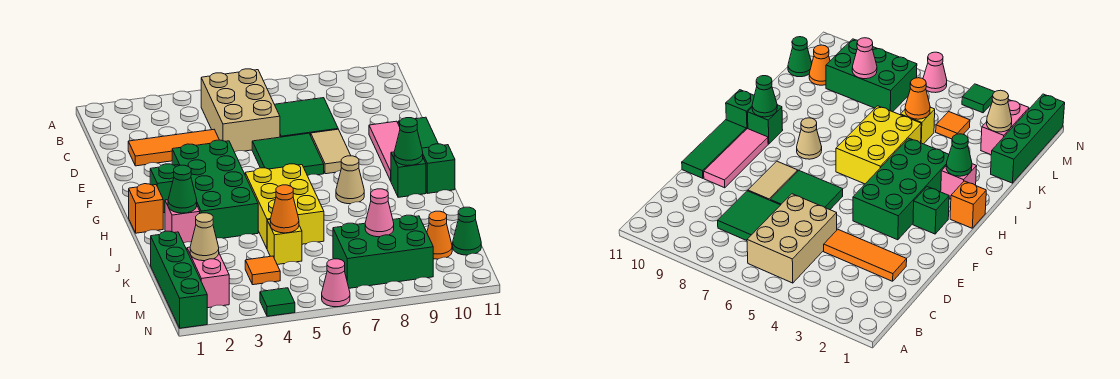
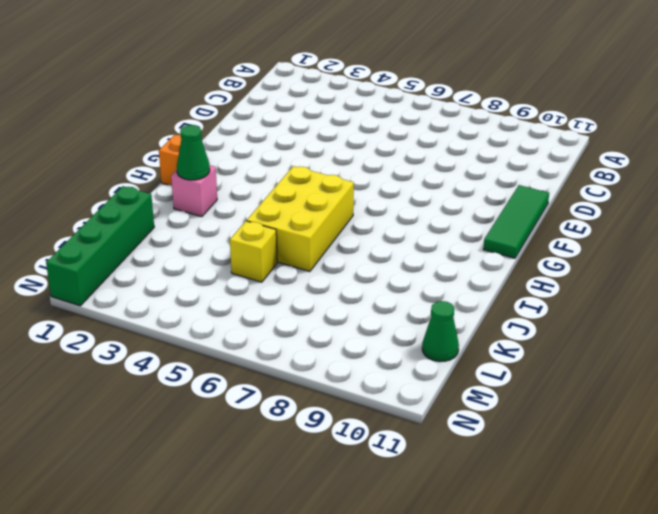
none -> tan 2x3 brick [201,69,280,152]
none -> green 2x2 tile [275,98,338,137]
none -> orange 1x3 tile [128,130,219,166]

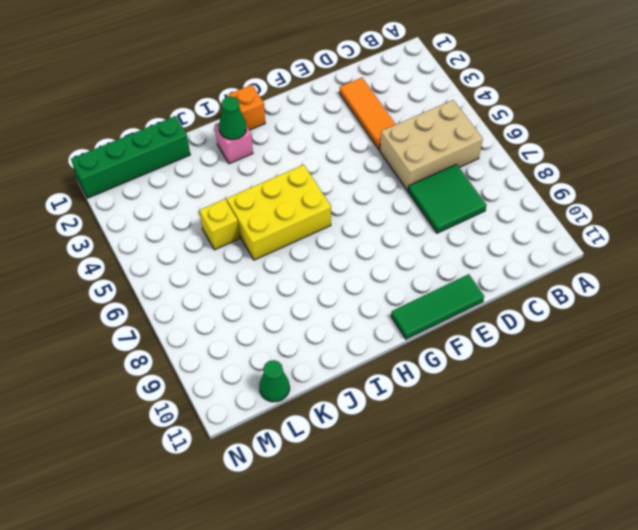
none -> green 2x2 tile [252,133,324,176]
none -> tan 1x2 tile [311,129,351,174]
none -> pink 1x3 tile [369,121,400,181]

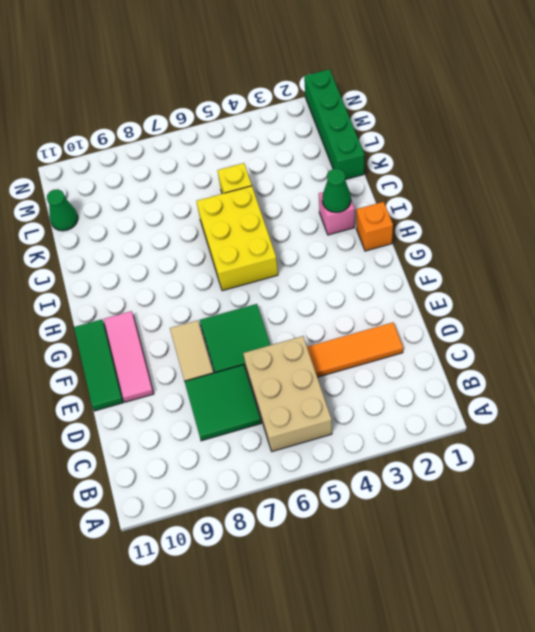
none -> green 2x4 brick [172,140,258,238]
none -> green 1x1 brick [150,164,179,213]
none -> tan 1x1 cone [336,156,364,204]

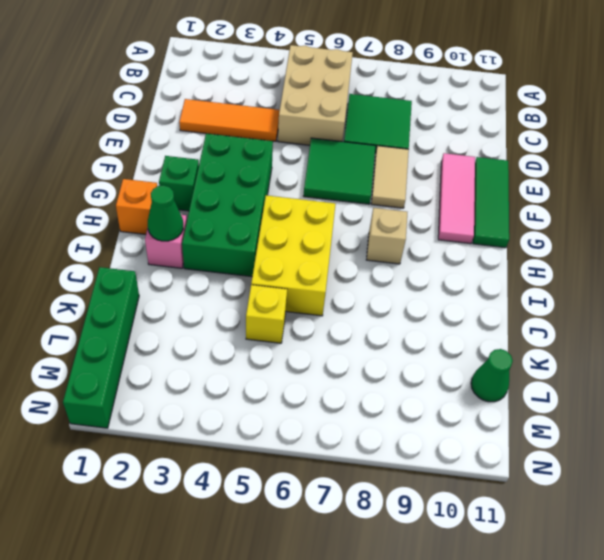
tan 1x1 brick [366,208,407,264] -> tan 1x1 cone [336,156,364,204]
none -> green 1x1 brick [391,152,426,197]
none -> green 1x1 brick [422,144,455,193]
none -> pink 1x2 brick [187,247,229,308]

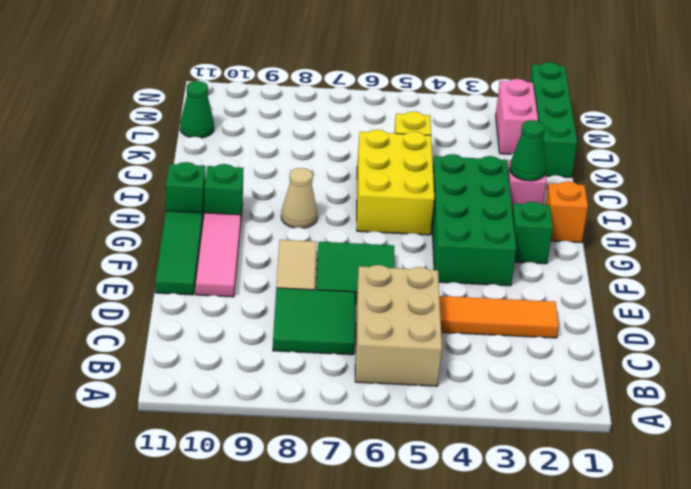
none -> orange 1x1 tile [245,256,280,285]
none -> green 2x3 brick [333,215,433,288]
none -> orange 1x1 cone [427,211,452,259]

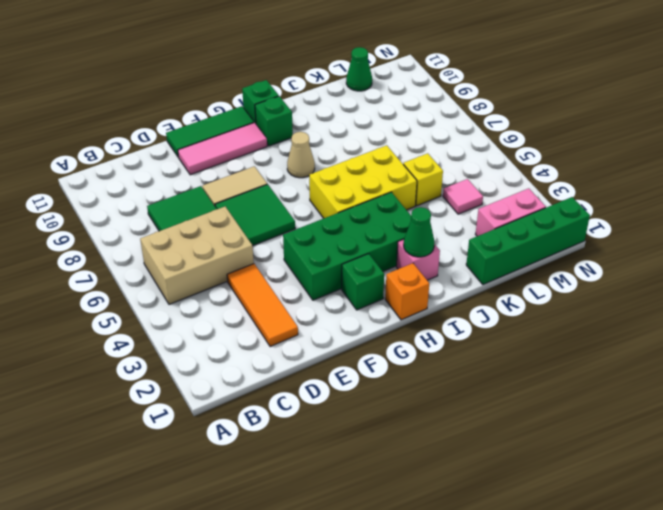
pink 1x1 tile [443,179,483,214] -> orange 1x1 tile [245,256,280,285]
none -> green 2x3 brick [333,215,433,288]
none -> orange 1x1 cone [427,211,452,259]
none -> green 1x1 tile [260,288,295,316]

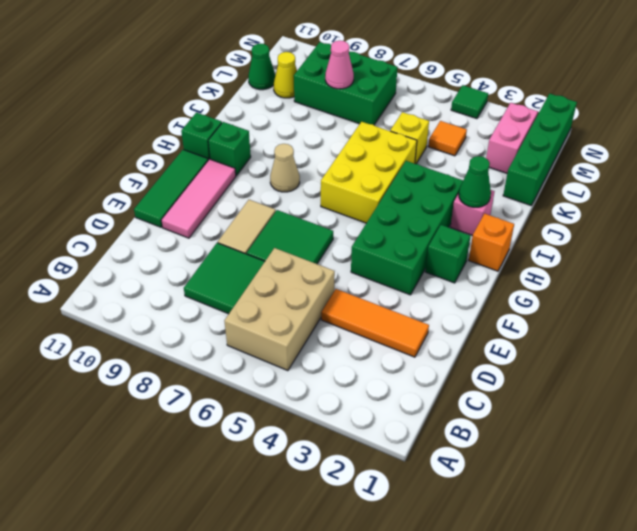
yellow 1x1 cone [274,52,297,98] -> orange 1x1 cone [427,211,452,259]
none -> pink 1x1 cone [322,259,350,307]
none -> green 1x1 cone [394,118,423,166]
none -> orange 1x1 cone [270,185,299,233]

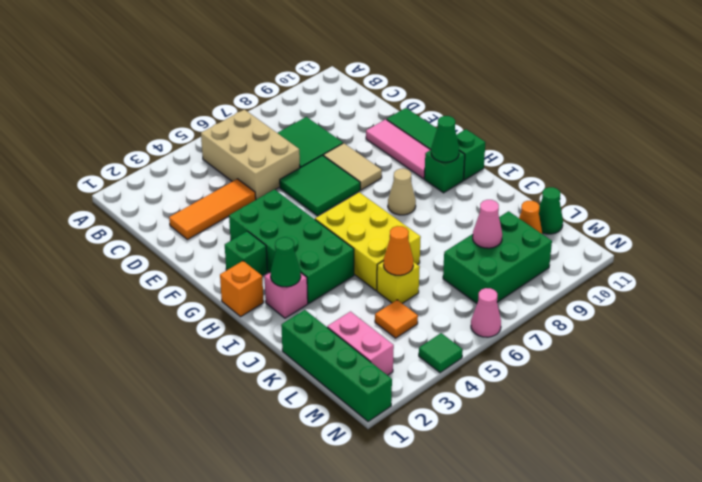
none -> tan 1x1 cone [190,213,219,261]

